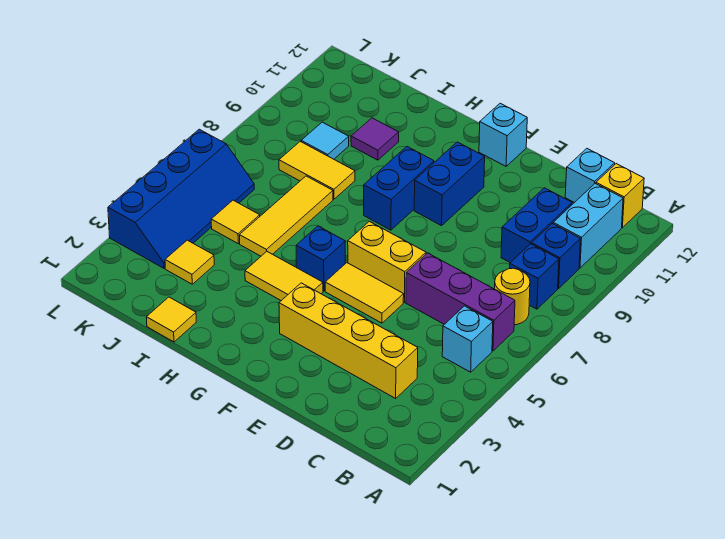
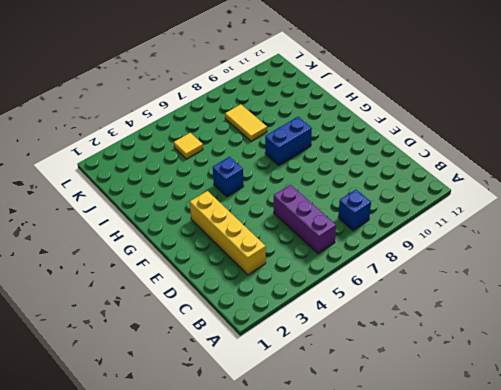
none -> cyan 1x1 brick [442,306,493,372]
none -> yellow 1x1 round brick [495,268,530,325]
none -> blue 1x1 brick [532,224,580,288]

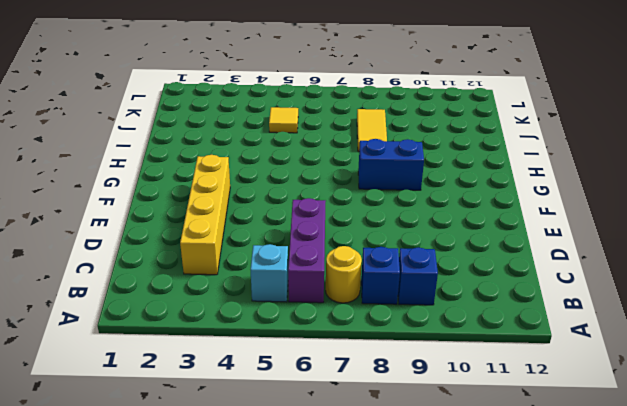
none -> cyan 1x2 brick [553,184,623,268]
none -> yellow 1x1 brick [596,164,644,228]
none -> blue 1x2 brick [501,188,572,263]

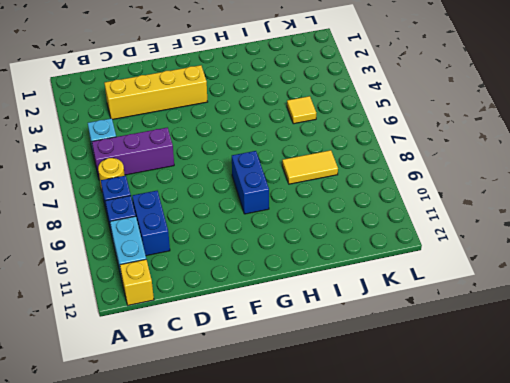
none -> cyan 1x1 brick [565,149,615,203]
none -> yellow 1x2 tile [325,263,404,323]
none -> yellow 1x2 brick [348,221,426,302]

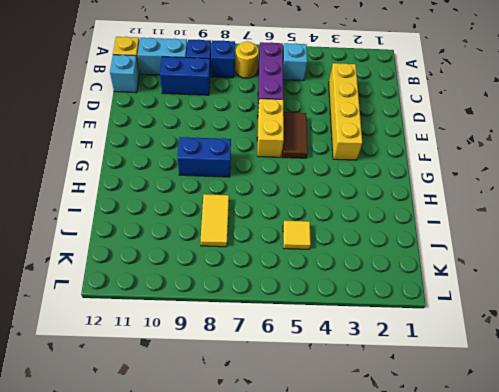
brown 1x2 tile [282,112,308,158] -> yellow 1x2 tile [325,263,404,323]
none -> blue 1x2 brick [414,142,485,226]
none -> cyan 1x1 brick [479,103,527,166]
none -> yellow 1x2 tile [245,252,323,301]

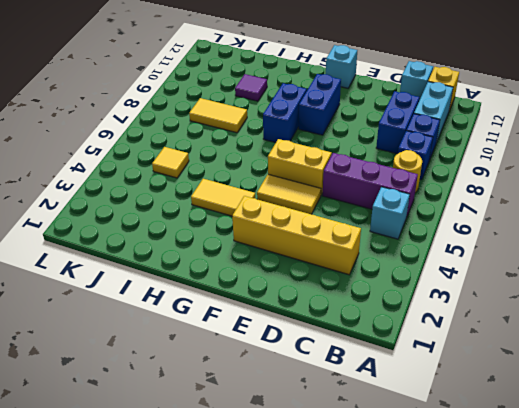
none -> blue 1x1 brick [296,226,345,291]
none -> yellow 1x1 tile [146,297,196,342]
none -> yellow 1x3 tile [239,176,333,256]

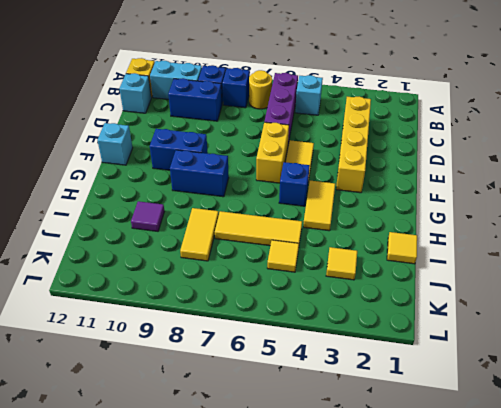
none -> cyan 1x1 tile [301,122,349,159]
none -> blue 2x4 slope [108,129,254,268]

